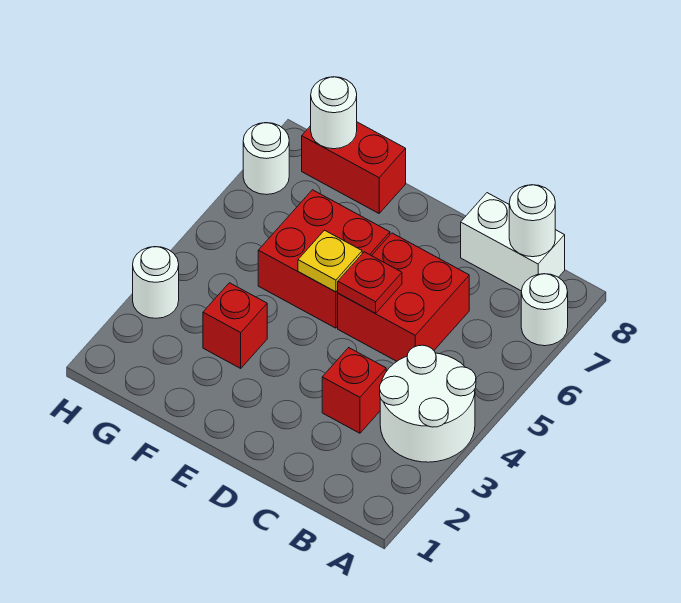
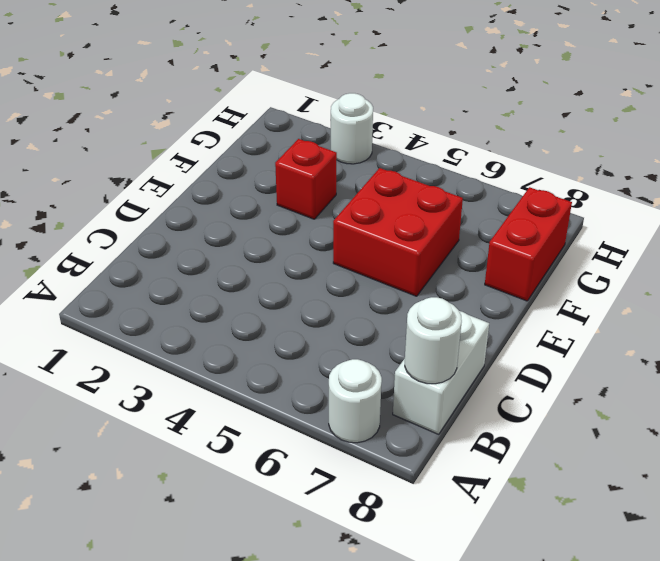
none -> white 2x2 round brick [380,345,476,462]
none -> red 1x1 brick [322,348,386,433]
none -> red 2x2 brick [338,233,469,361]

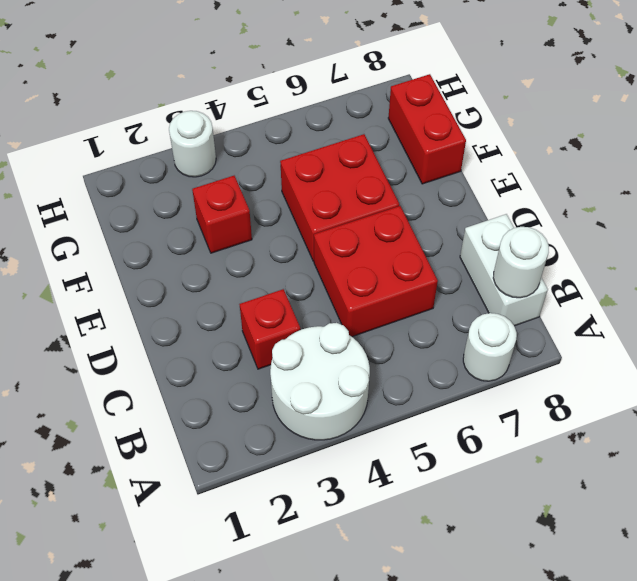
none -> white 1x1 round brick [243,123,289,195]
none -> red 1x1 plate [337,252,402,313]
none -> yellow 1x1 plate [298,230,362,292]

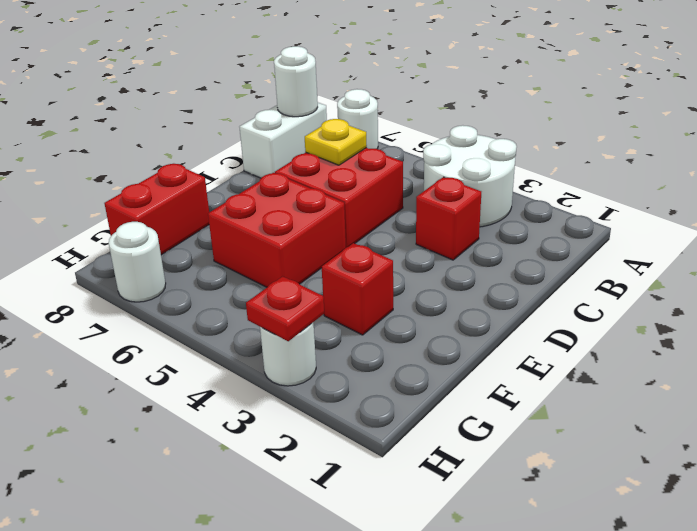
yellow 1x1 plate [305,119,367,165] -> yellow 1x1 plate moved to [298,230,362,292]
red 1x1 plate [246,276,324,341] -> red 1x1 plate moved to [337,252,402,313]
none -> white 1x1 round brick [311,77,357,149]

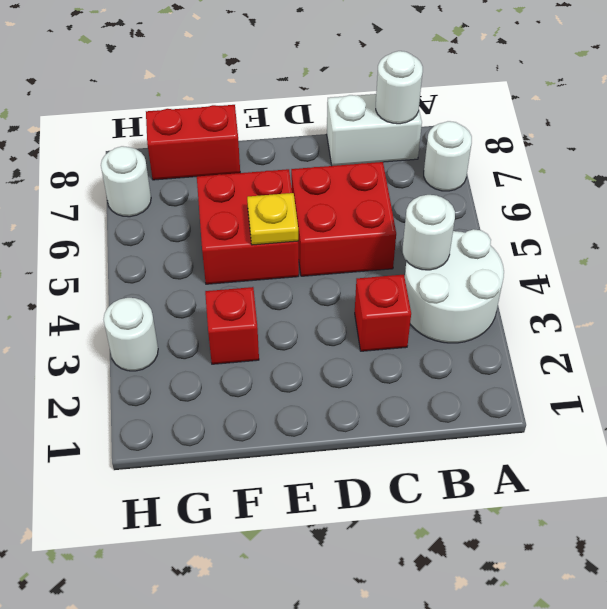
white 1x1 round brick [403,195,455,270] -> white 1x1 round brick moved to [311,77,357,149]
none -> red 1x1 plate [337,252,402,313]

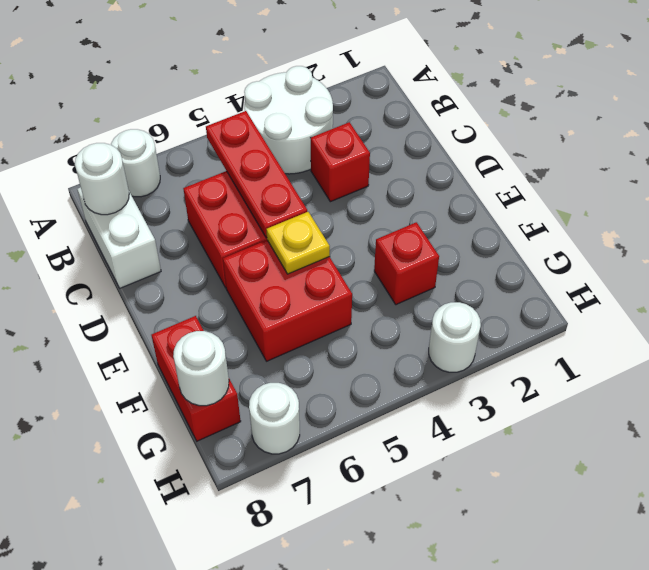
red 1x3 plate [206,111,307,238] -> red 1x1 plate [337,252,402,313]

